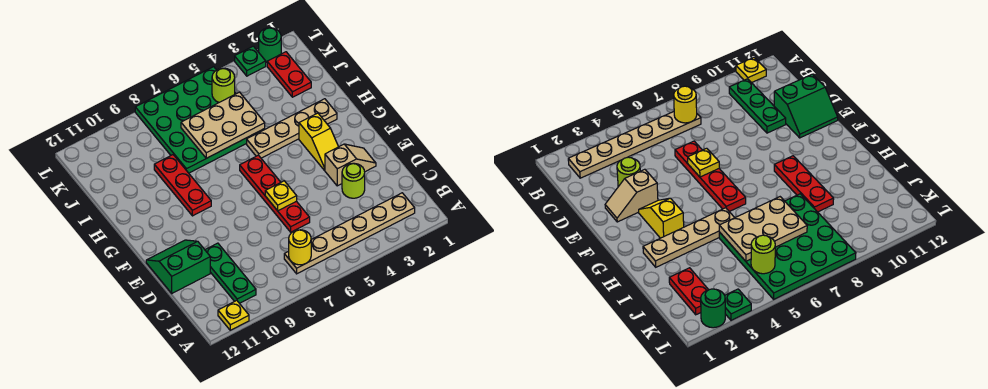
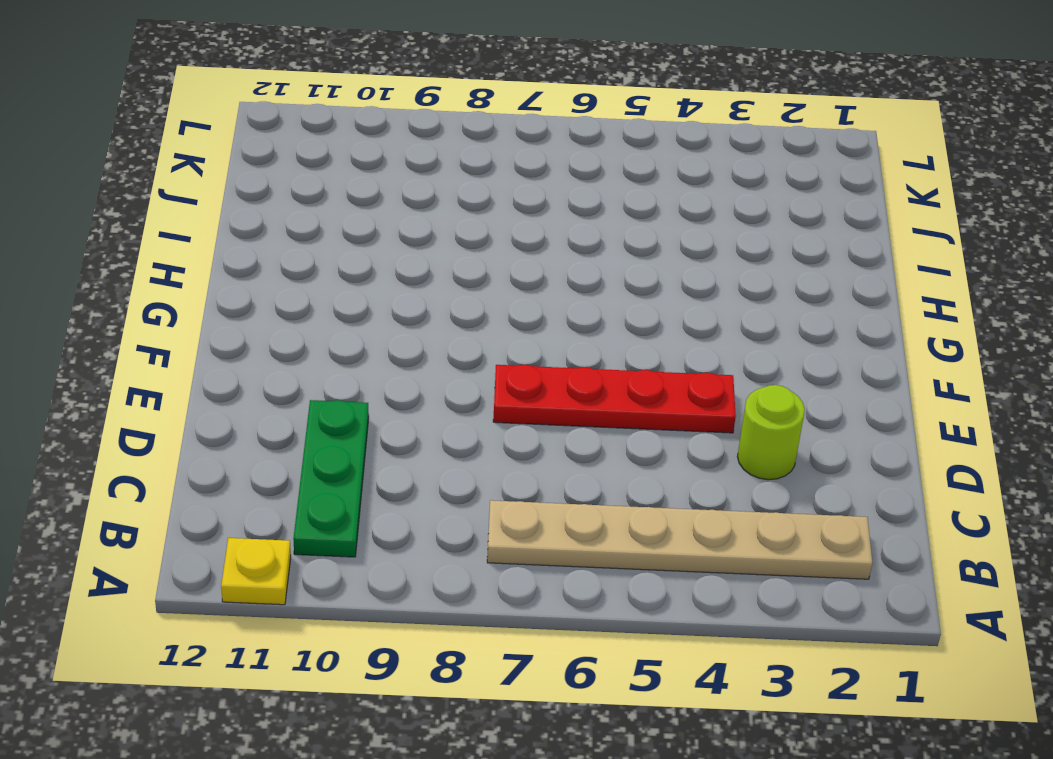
red 1x4 plate [493,365,736,433] -> red 1x4 plate turned to [240,155,310,232]
none -> green 2x2 slope [146,240,210,293]
none -> tan 1x2 slope [325,144,376,186]
none -> yellow 1x2 slope [299,113,338,170]

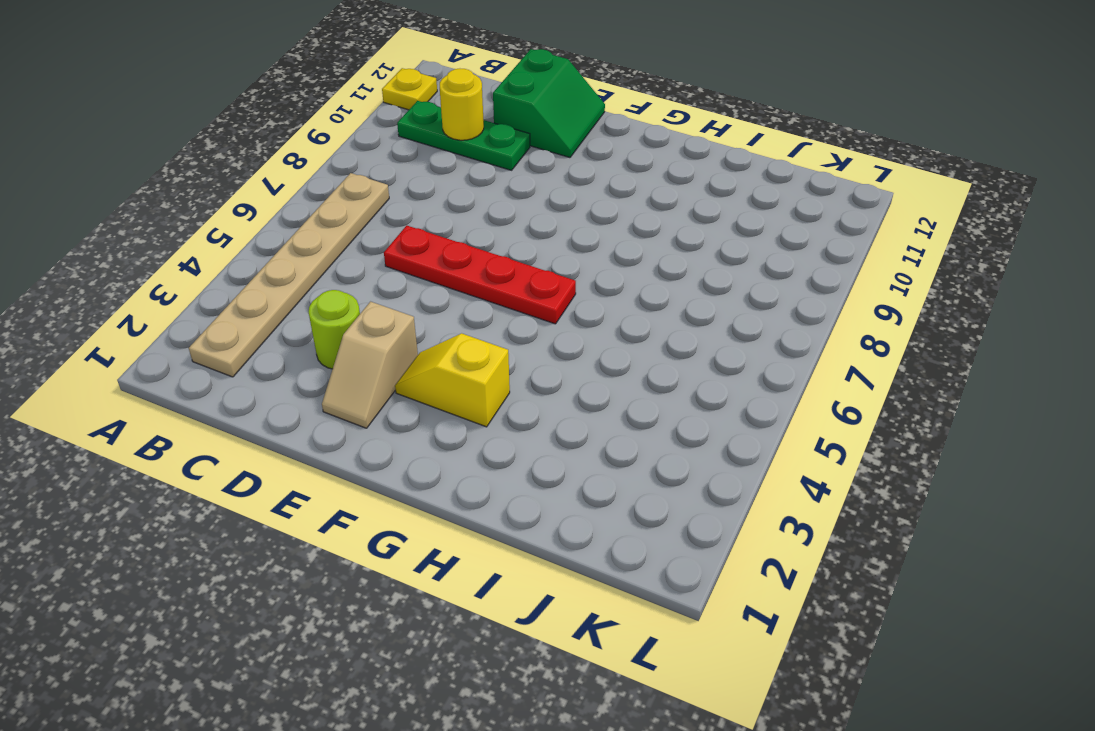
yellow 1x1 round brick [440,69,484,140] -> yellow 1x1 round brick moved to [289,230,311,265]
none -> red 1x3 plate [154,155,211,216]
none -> tan 1x4 plate [247,99,337,158]
none -> green 4x4 plate [135,67,265,173]

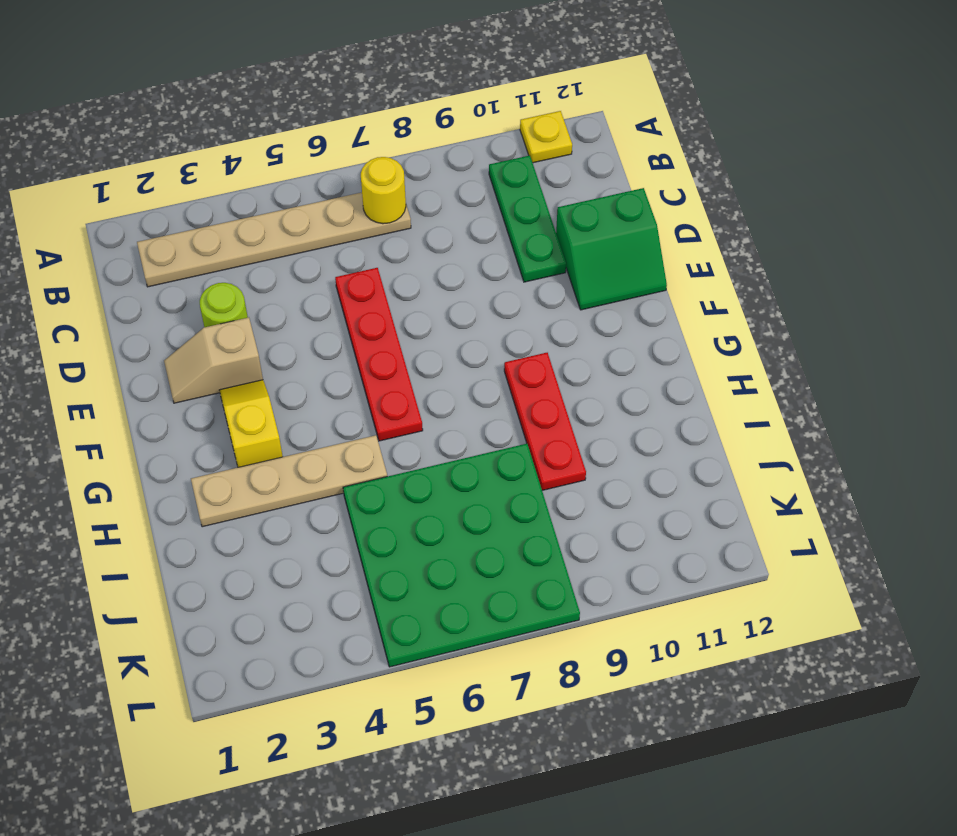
none -> red 1x2 plate [267,52,311,97]
none -> green 1x1 round brick [259,28,281,62]
none -> green 1x1 plate [235,46,266,76]

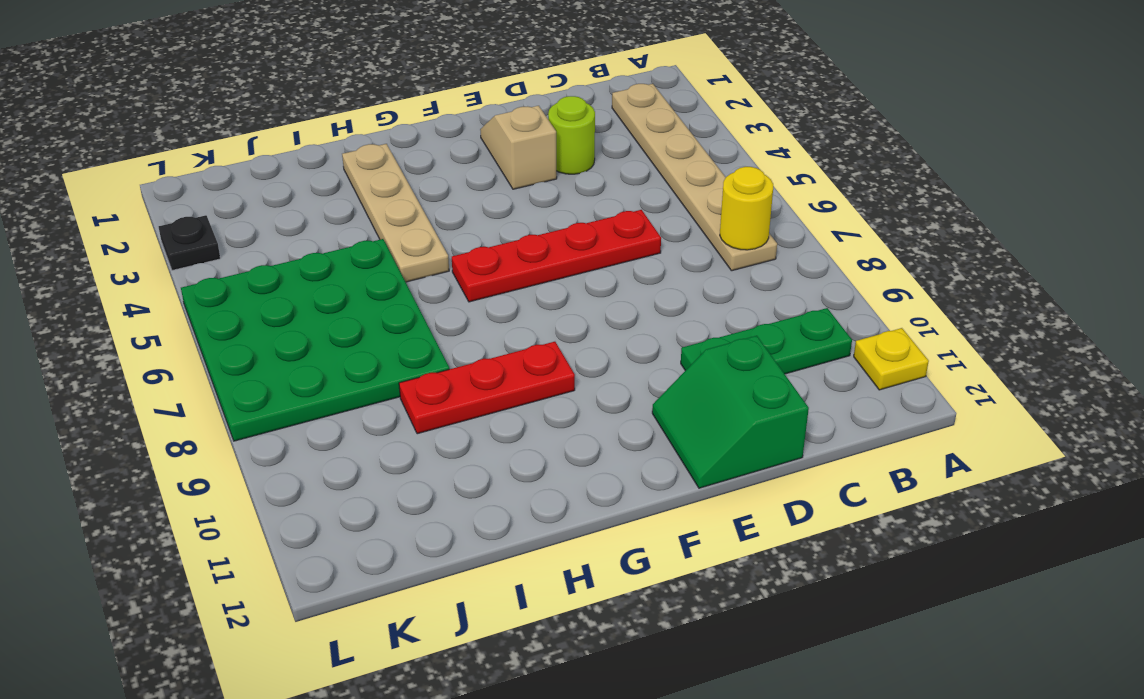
black 1x1 plate [159,215,220,270] -> green 1x1 plate [235,46,266,76]
none -> yellow 1x2 slope [299,113,338,170]
none -> red 1x2 plate [267,52,311,97]
none -> green 1x1 round brick [259,28,281,62]

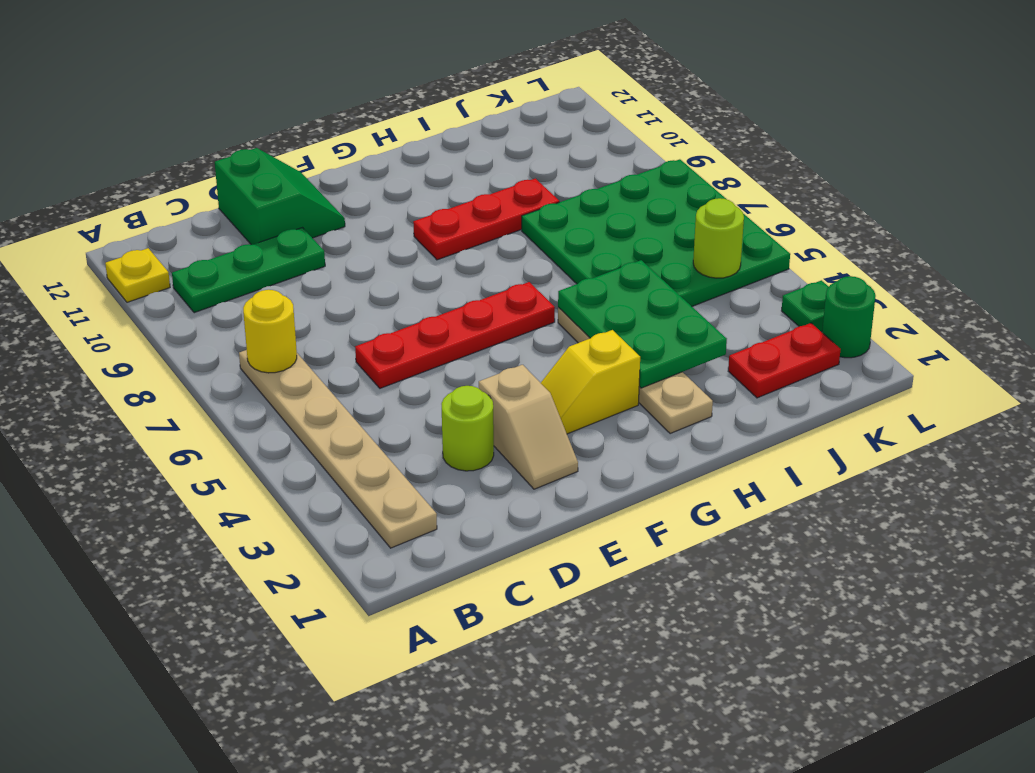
green 2x3 plate [558,260,727,388] -> tan 2x3 plate [181,92,265,158]
none -> yellow 1x1 plate [265,181,297,211]

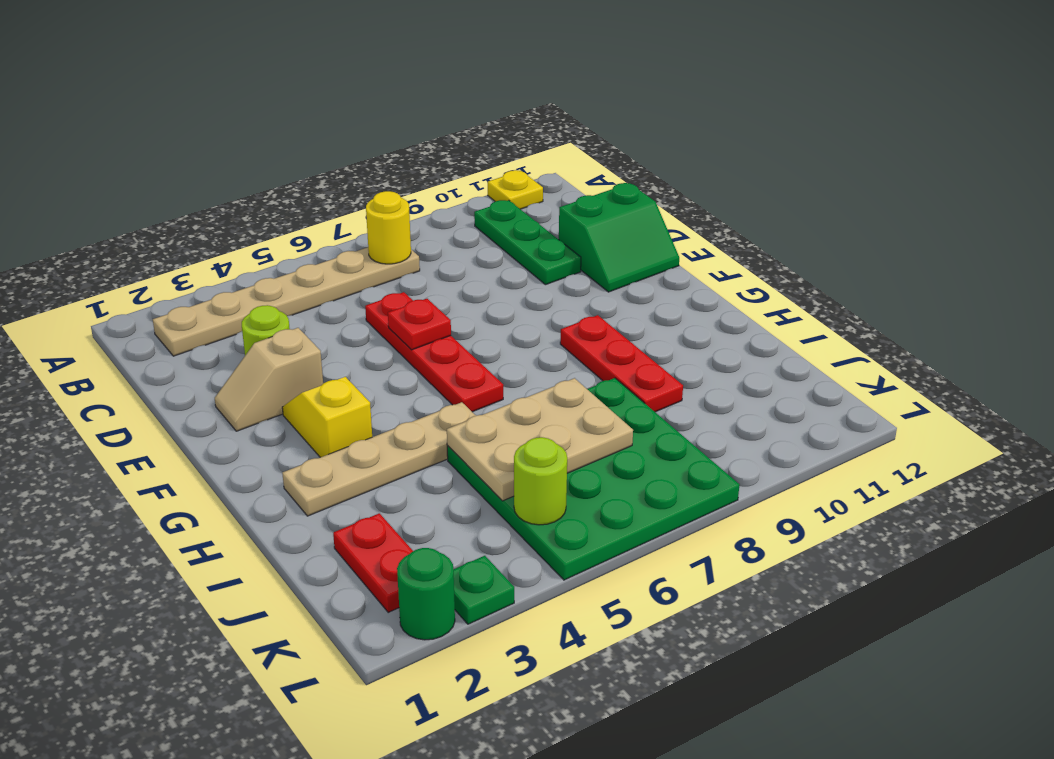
red 1x1 plate [388,299,451,350] -> yellow 1x1 plate [265,181,297,211]

